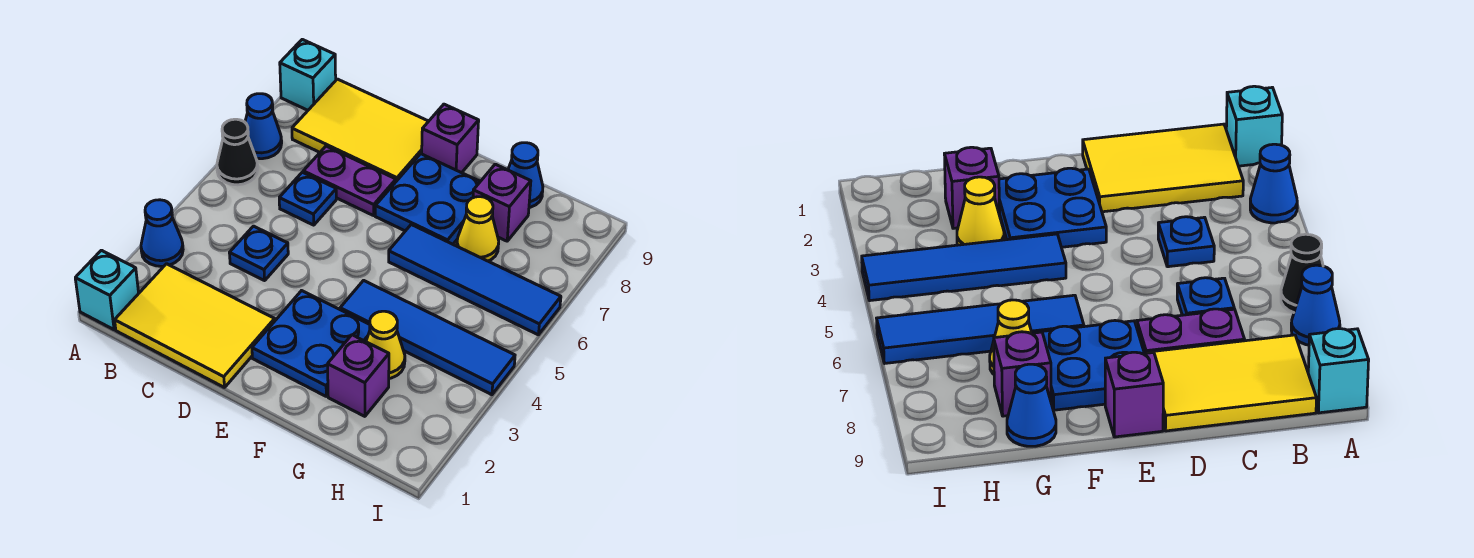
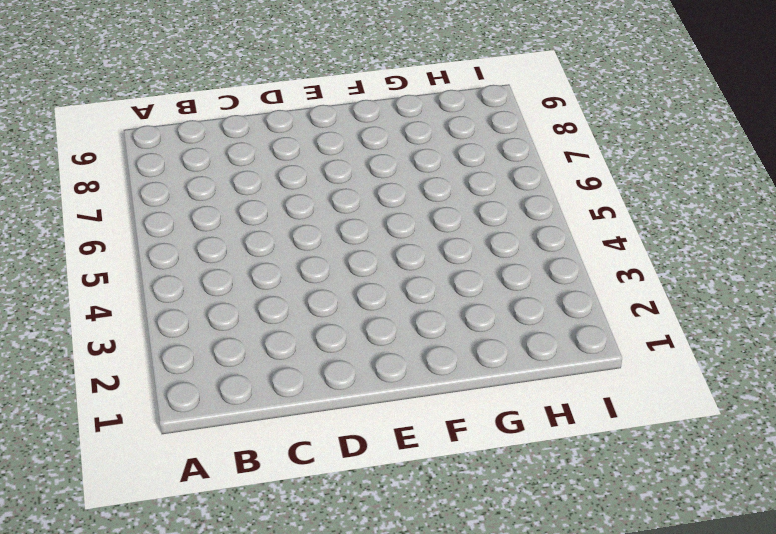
none -> cyan 1x1 brick [75,250,139,330]
none -> blue 1x1 cone [141,200,183,266]
none -> black 1x1 cone [217,119,258,185]

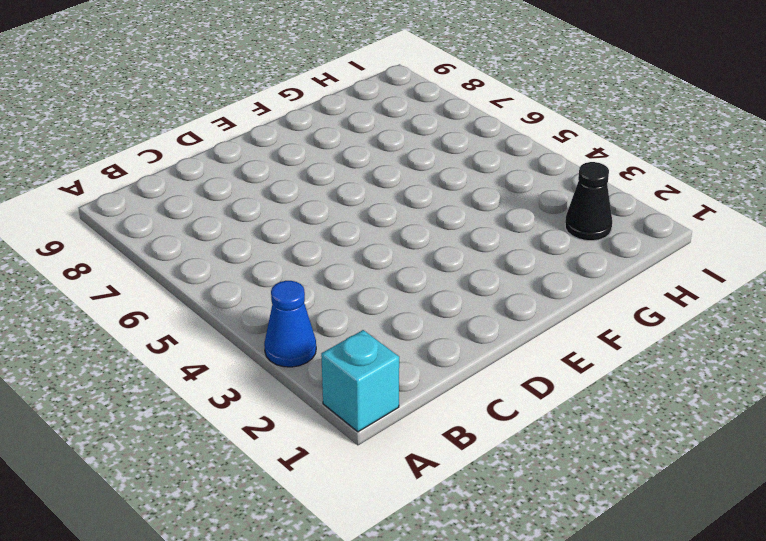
black 1x1 cone [565,162,612,241] -> black 1x1 cone moved to [217,119,258,185]
none -> blue 1x1 cone [245,94,282,159]
none -> cyan 1x1 brick [280,39,336,110]
none -> yellow 2x3 tile [115,264,275,388]

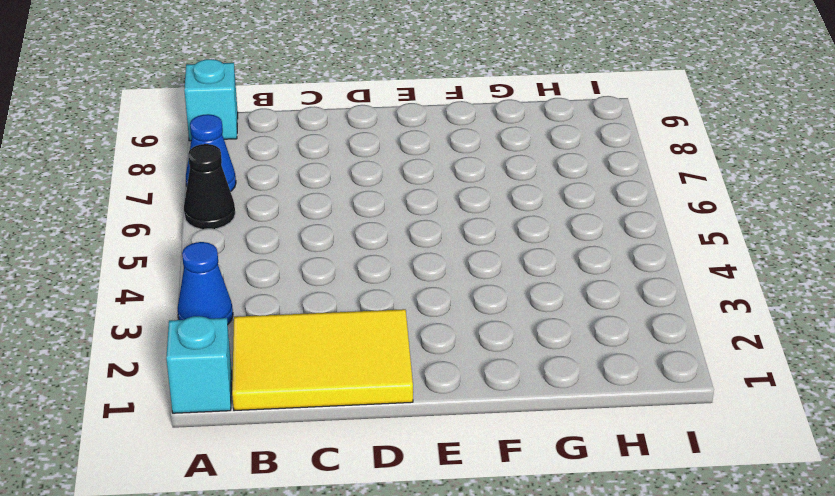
none -> yellow 2x3 tile [292,79,429,181]
none -> blue 1x1 plate [230,226,288,281]
none -> blue 1x1 plate [279,172,336,225]

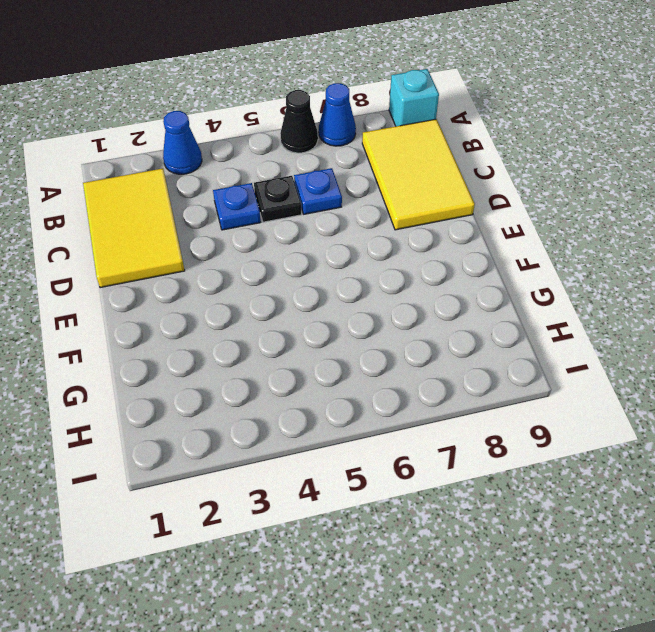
black 1x1 plate [254,176,302,222] -> none
none -> cyan 1x1 brick [75,250,139,330]
none -> purple 1x2 plate [303,146,396,216]
none -> blue 2x2 plate [252,291,370,396]

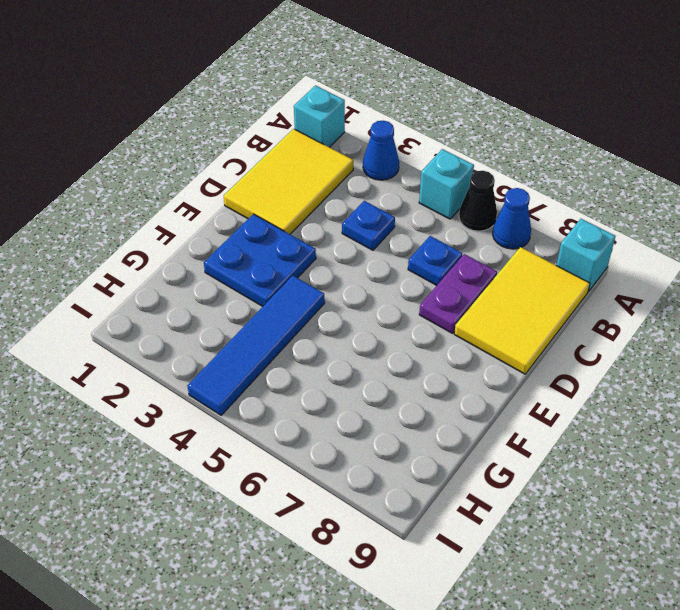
cyan 1x1 brick [419,149,474,219] -> none
none -> blue 2x2 plate [375,154,480,244]
none -> purple 1x1 brick [422,104,479,173]
none -> blue 1x4 tile [389,225,561,335]

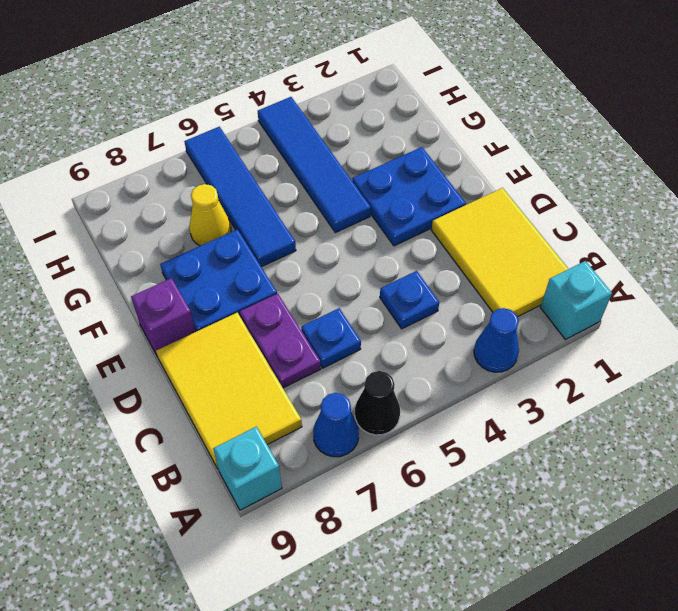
none -> purple 1x1 brick [328,335,389,416]
none -> yellow 1x1 cone [366,311,405,379]
none -> purple 1x1 brick [473,164,531,241]

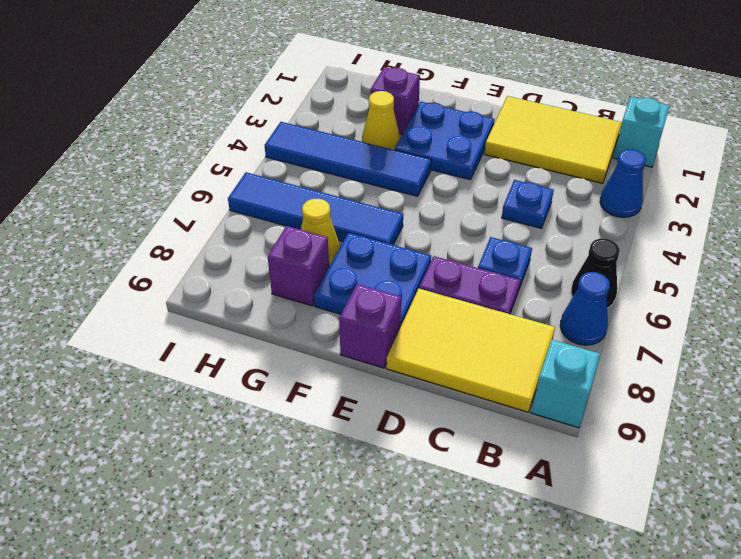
none -> blue 1x1 cone [508,143,543,208]

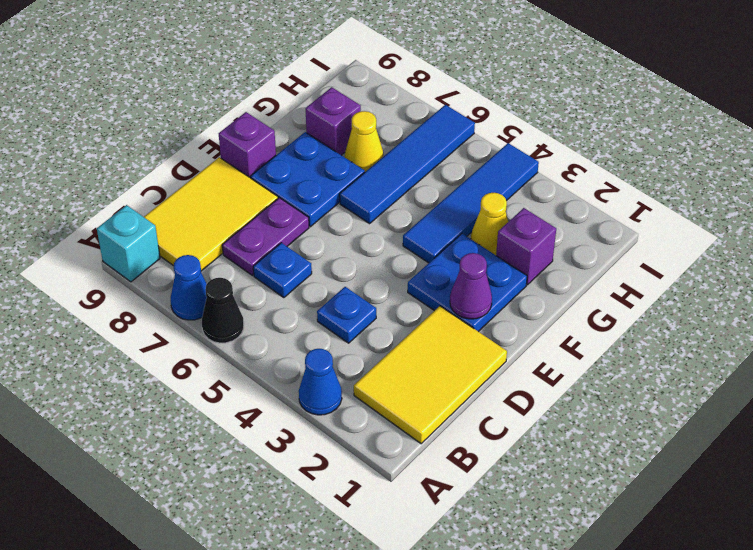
purple 1x1 cone [450,253,492,319] -> none
none -> cyan 1x1 brick [75,250,139,330]
none -> blue 1x1 cone [508,143,543,208]

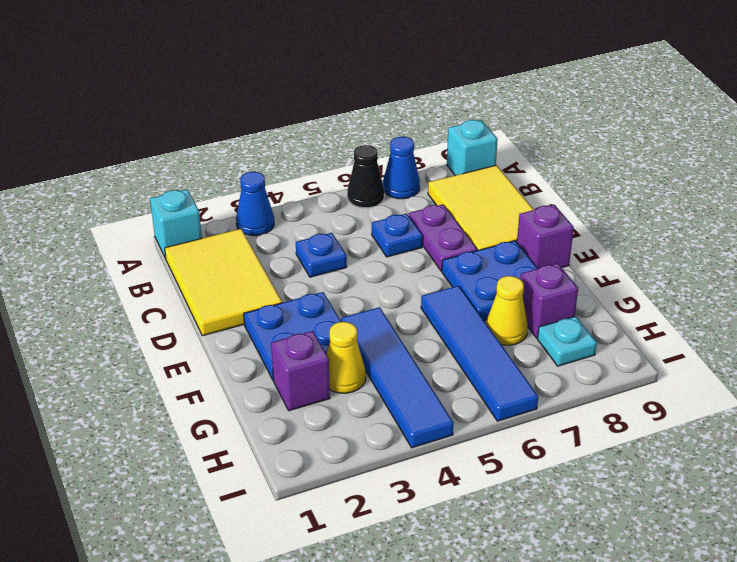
cyan 1x1 plate [538,316,597,366] -> none
none -> blue 1x1 cone [508,143,543,208]

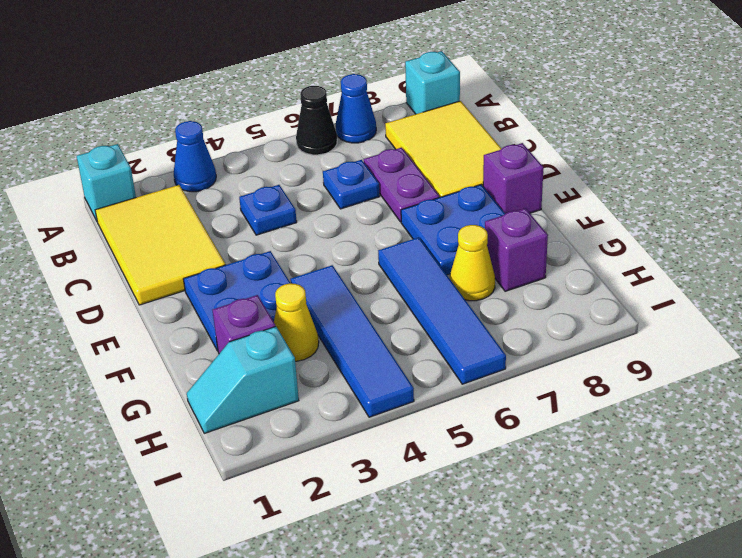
cyan 1x2 slope [187,326,299,433] -> none
none -> blue 1x1 cone [508,143,543,208]

